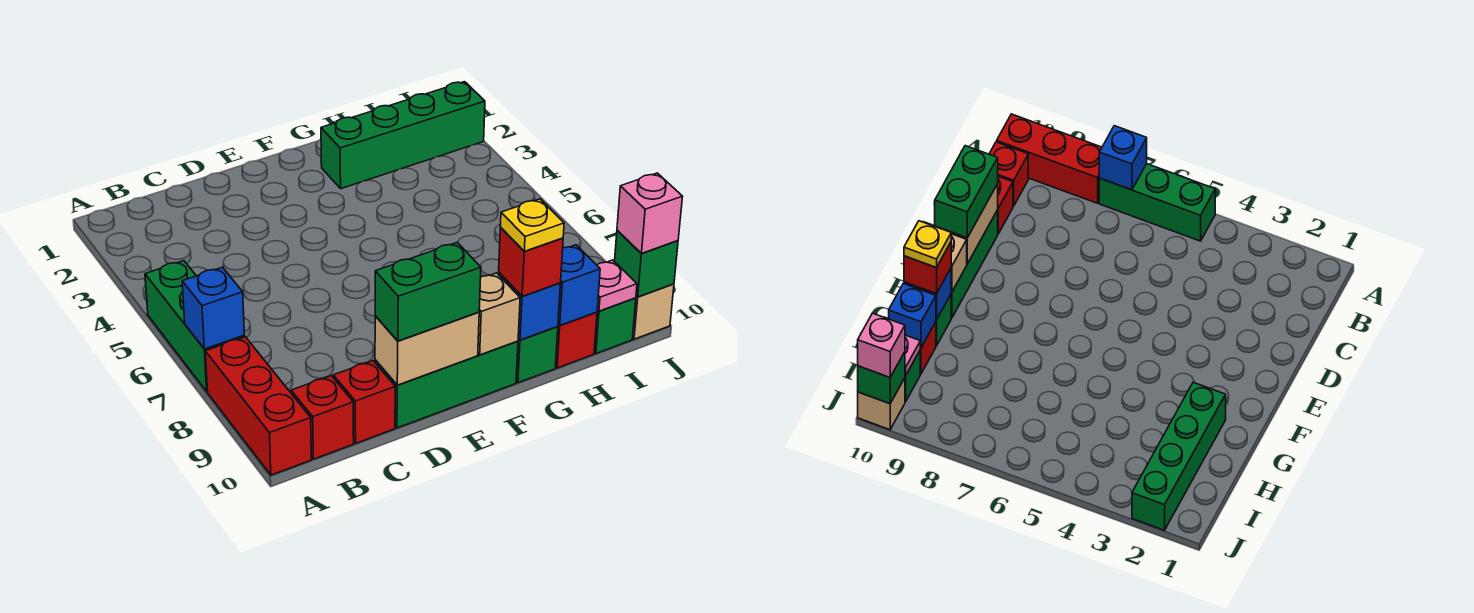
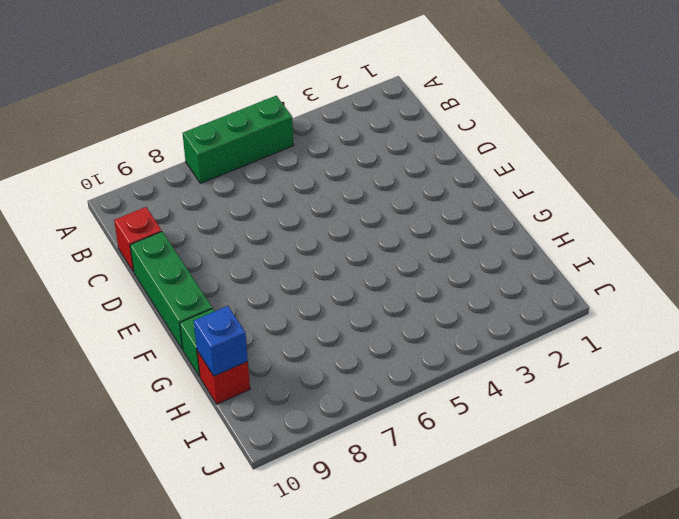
none -> red 1x3 brick [205,337,311,475]
none -> red 1x1 brick [291,376,354,459]
none -> green 1x4 brick [321,82,485,189]

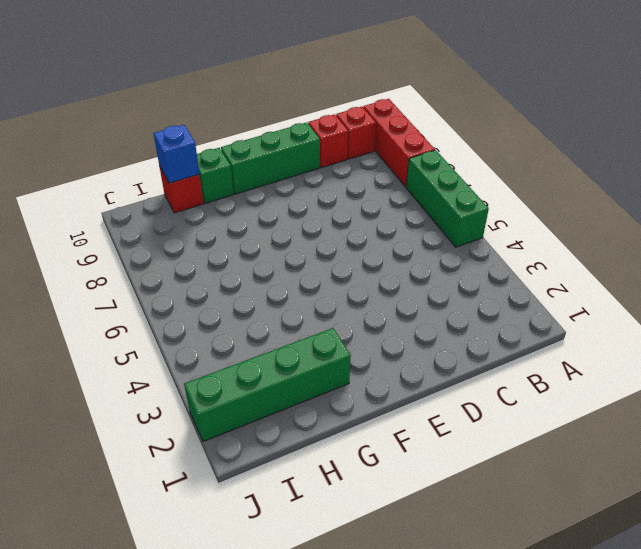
none -> green 1x1 brick [594,298,636,353]
none -> tan 1x1 brick [633,284,674,339]
none -> blue 1x1 brick [182,267,244,349]

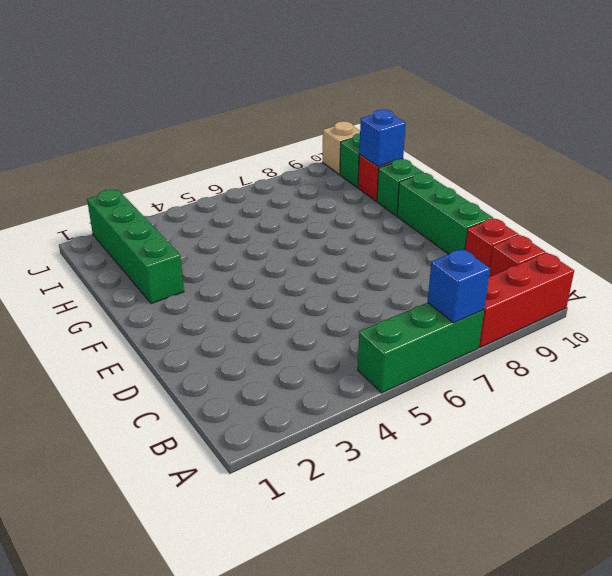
none -> tan 1x2 brick [375,312,479,385]
none -> tan 1x1 brick [478,273,520,355]
none -> blue 1x1 brick [498,273,561,340]

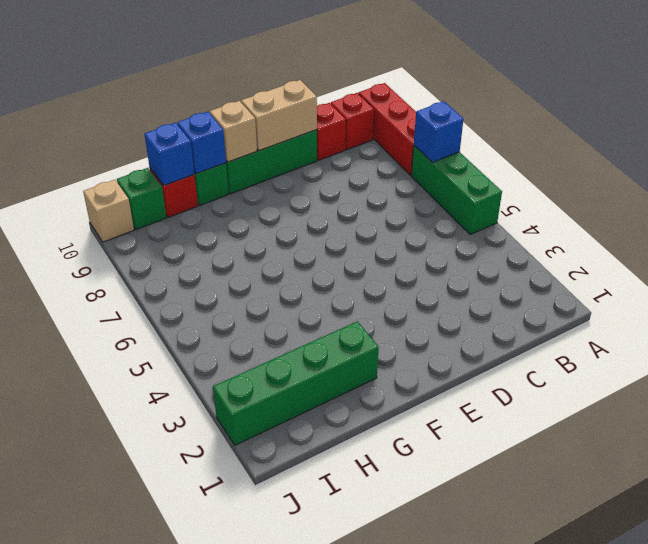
none -> pink 1x1 plate [597,260,637,311]
none -> green 1x1 brick [615,230,678,297]
none -> green 1x2 brick [375,243,481,341]

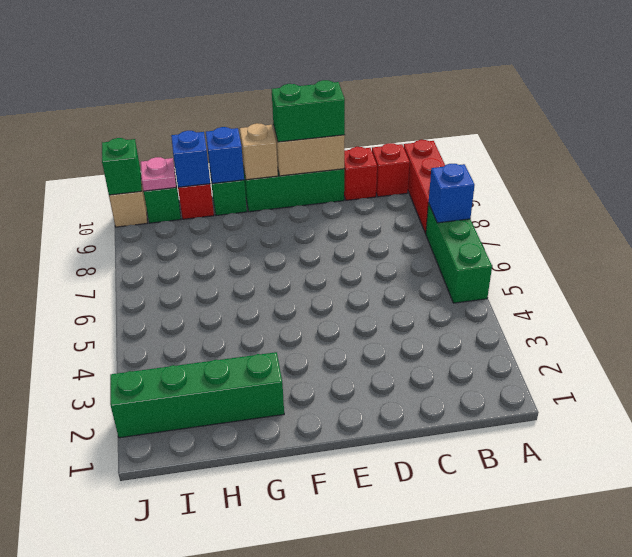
none -> red 1x1 brick [499,228,563,296]
none -> pink 1x1 brick [617,173,683,253]
none -> yellow 1x1 plate [500,199,564,251]

